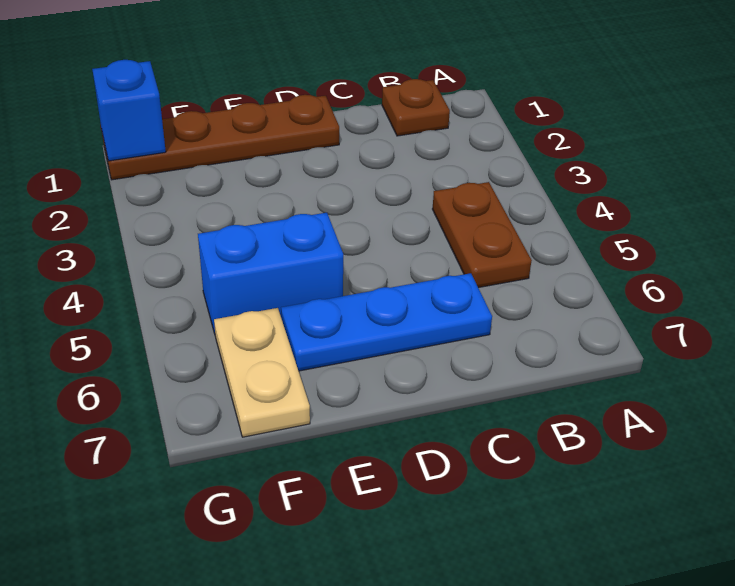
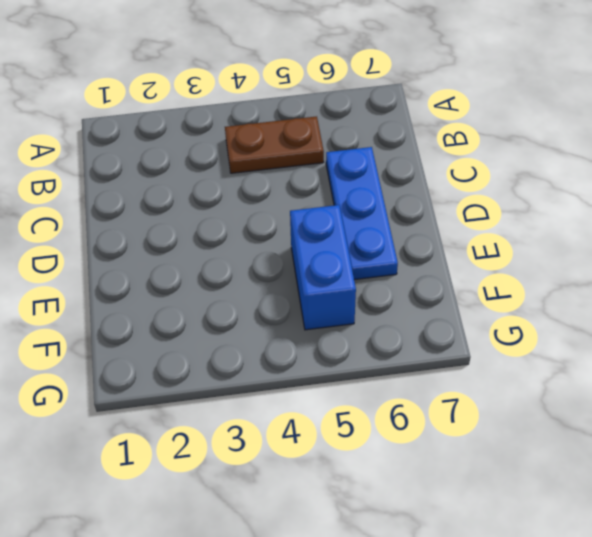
none -> brown 1x1 plate [382,79,450,136]
none -> brown 1x4 plate [102,95,339,180]

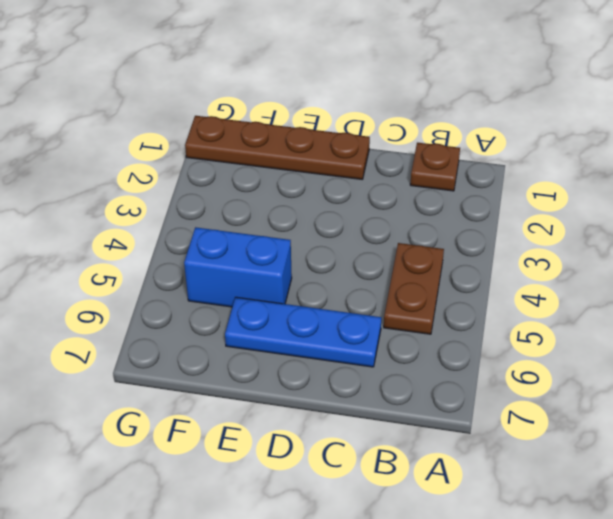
none -> tan 1x2 plate [214,308,310,437]
none -> blue 1x1 brick [92,60,166,161]

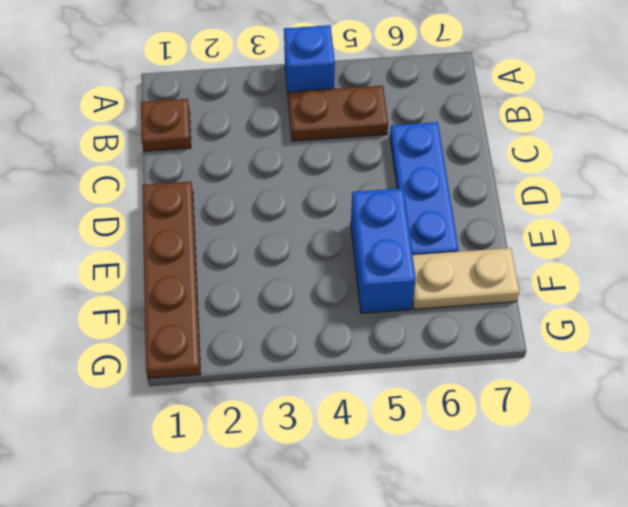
blue 1x1 brick [284,25,335,93] -> blue 1x1 brick moved to [92,60,166,161]

